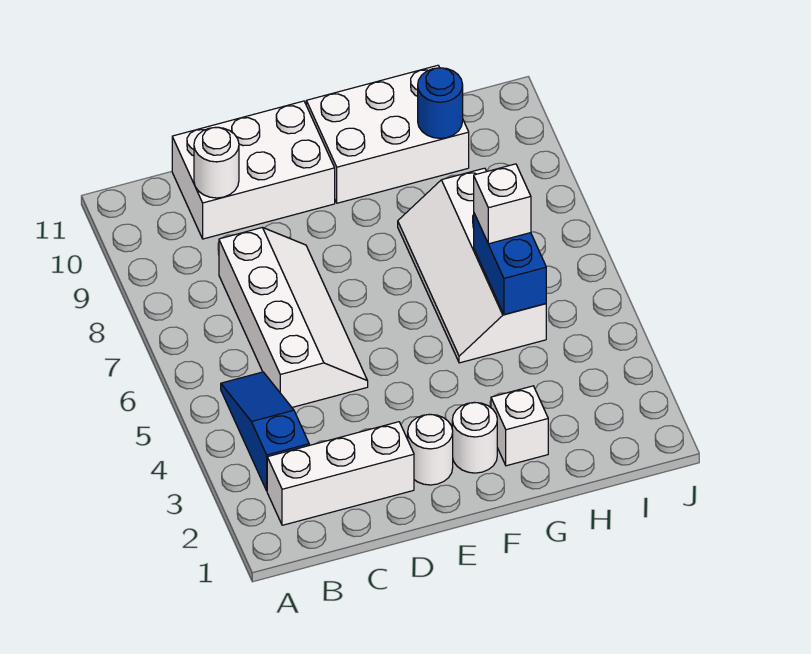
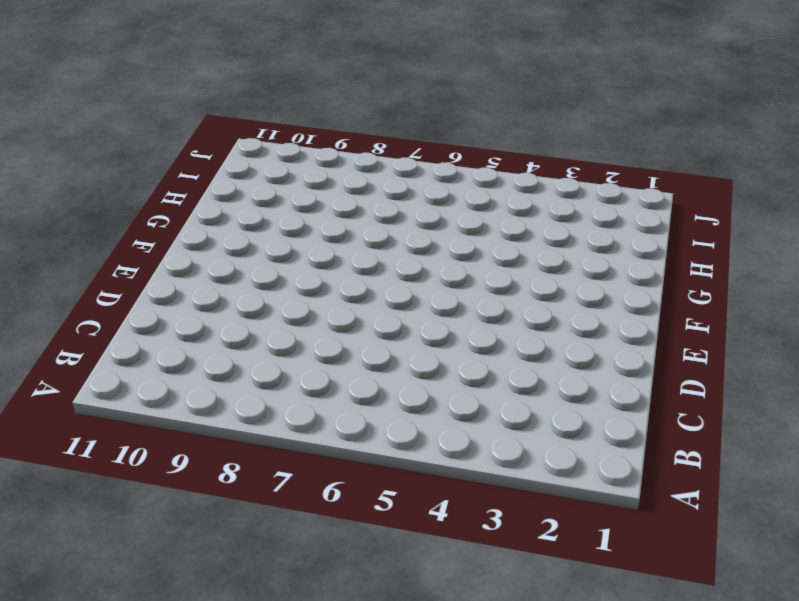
none -> white 1x3 brick [267,422,414,525]
none -> blue 1x3 slope [221,372,309,491]
none -> white 2x4 slope [219,227,368,407]

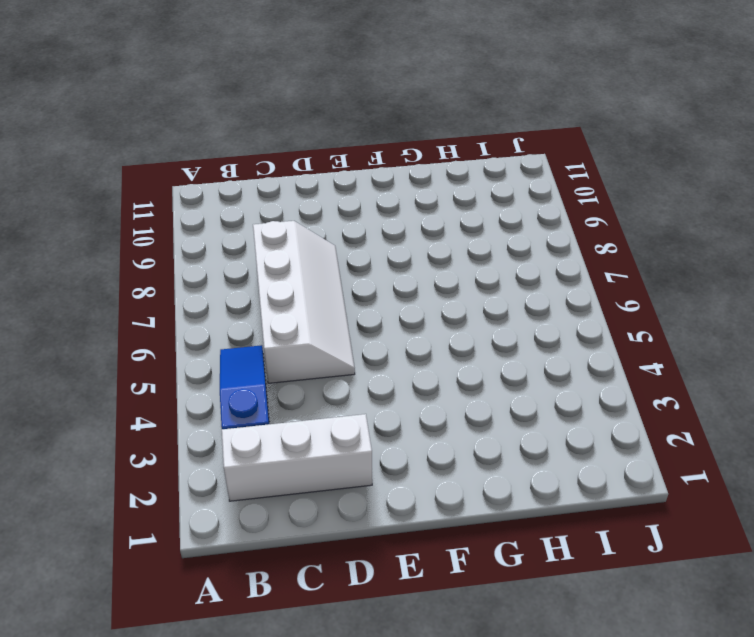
none -> white 2x3 brick [172,101,335,239]
none -> white 1x1 round brick [408,414,453,485]
none -> white 1x1 round brick [452,402,497,473]

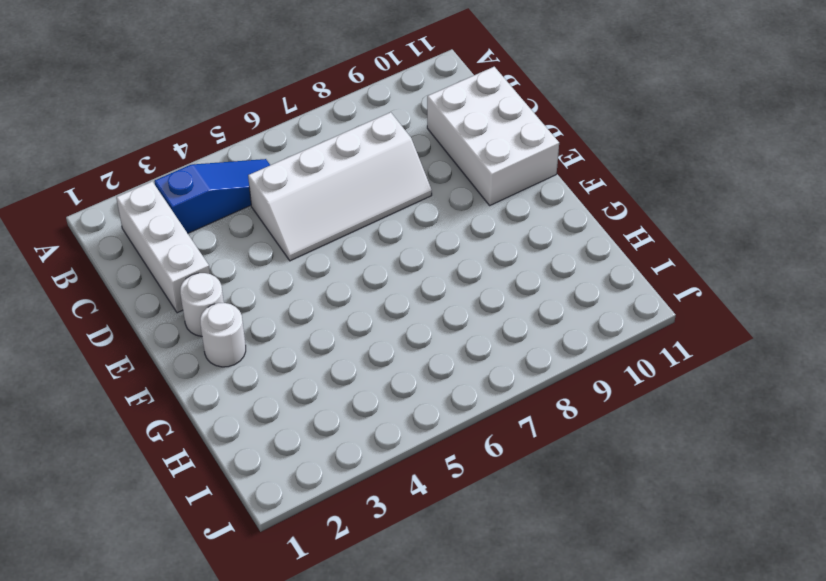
none -> white 2x3 brick [306,65,469,203]
none -> white 1x1 brick [491,386,548,466]
none -> white 2x4 slope [398,168,546,363]

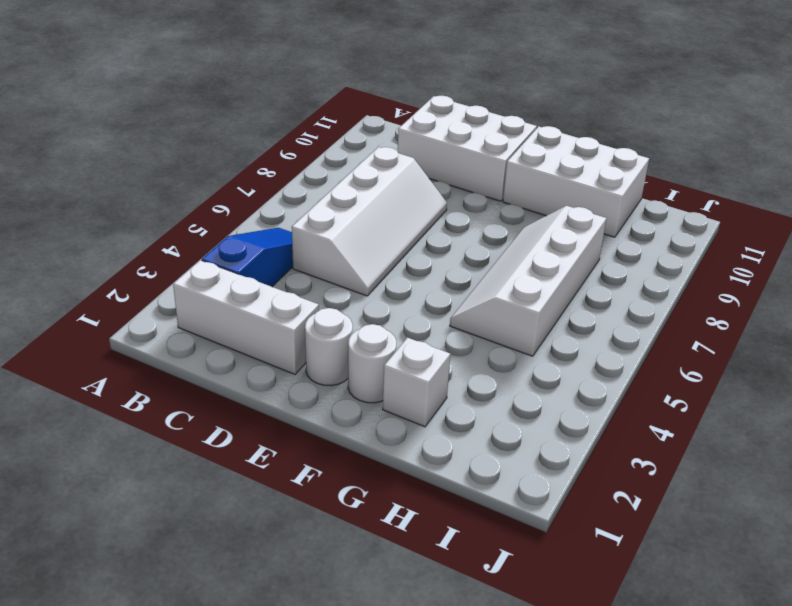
none -> white 1x1 round brick [194,127,239,198]
none -> blue 1x2 brick [474,214,546,314]
none -> blue 1x1 round brick [418,68,463,138]

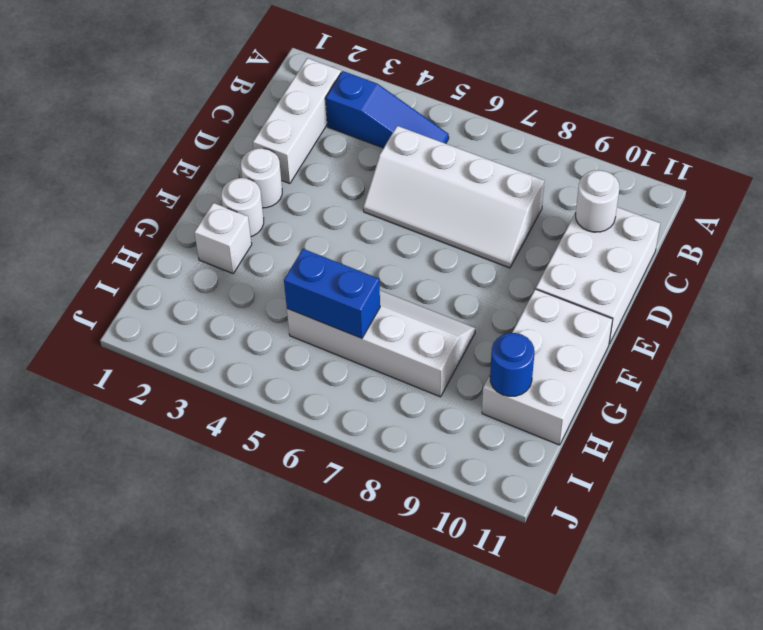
none -> white 1x1 brick [474,164,531,244]

